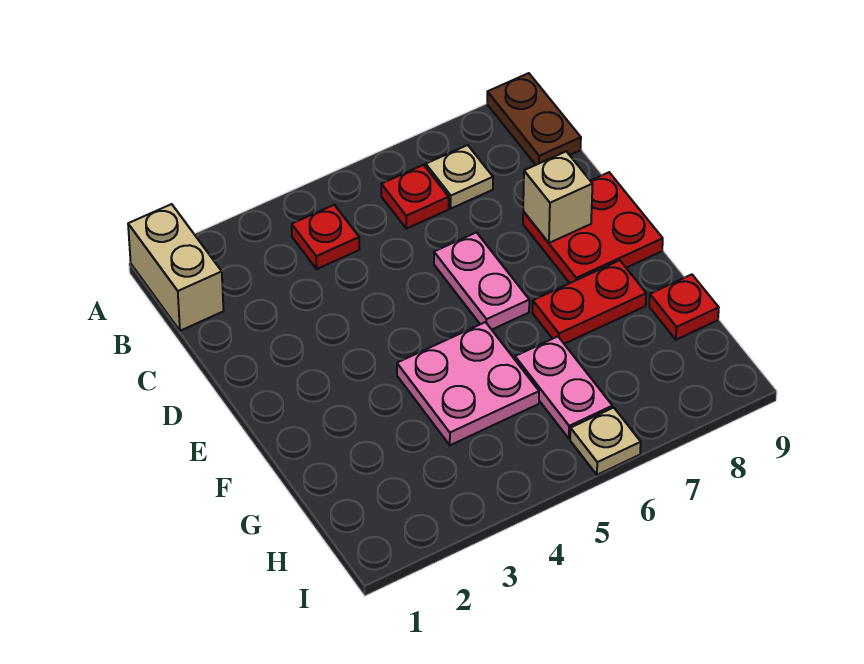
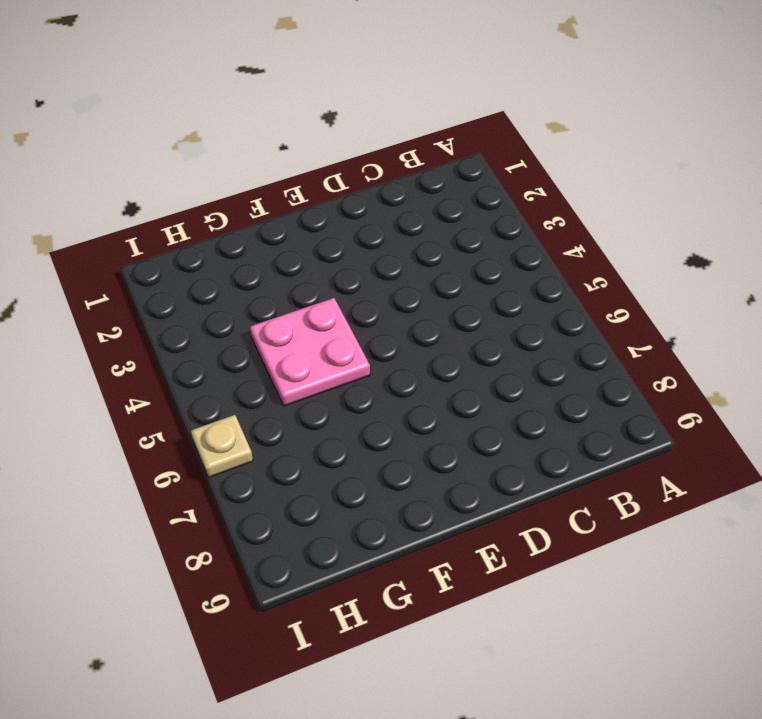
none -> tan 1x2 brick [128,204,224,331]
none -> brown 1x2 plate [487,73,581,165]
none -> red 1x1 plate [292,205,359,269]

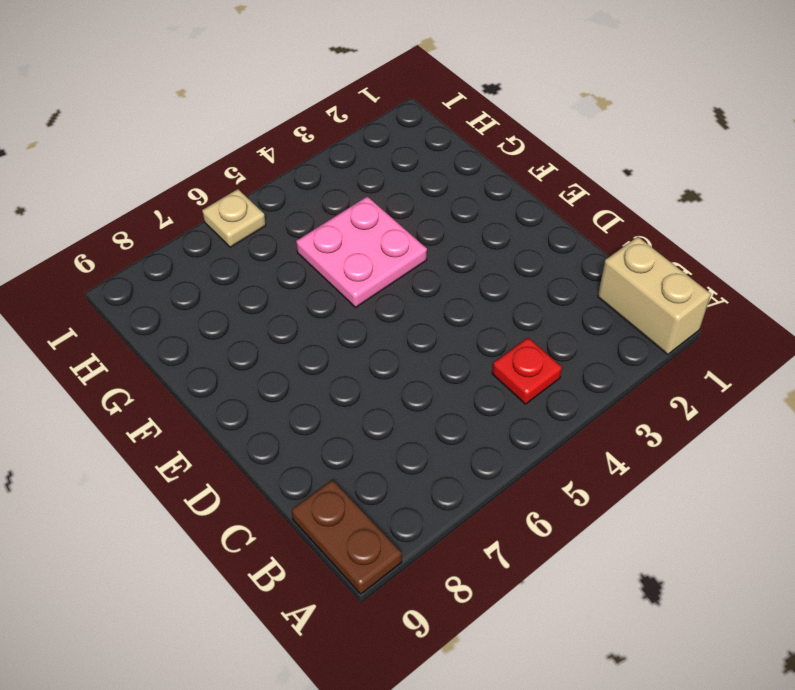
none -> red 1x1 plate [381,165,449,229]
none -> tan 1x1 plate [426,145,493,208]
none -> pink 1x2 plate [434,232,529,330]

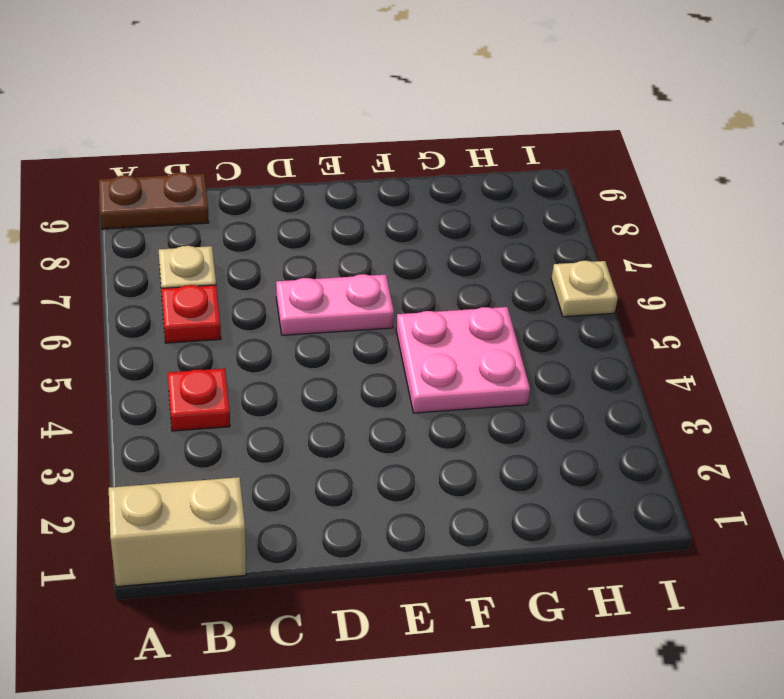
none -> red 2x2 plate [523,172,663,283]
none -> red 1x2 plate [533,260,646,344]
none -> pink 1x2 plate [515,337,612,439]

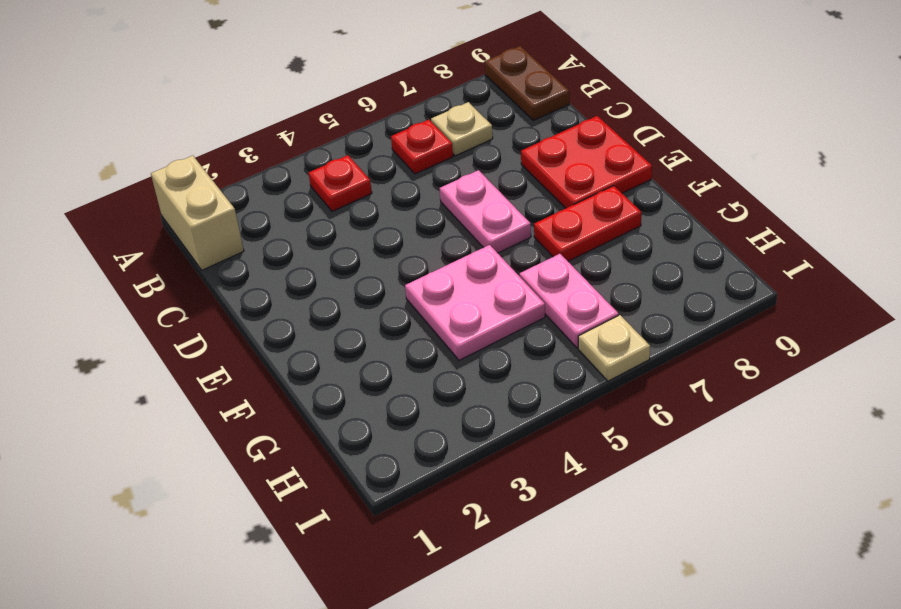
none -> red 1x1 plate [649,275,719,340]
none -> tan 1x1 brick [523,151,593,243]

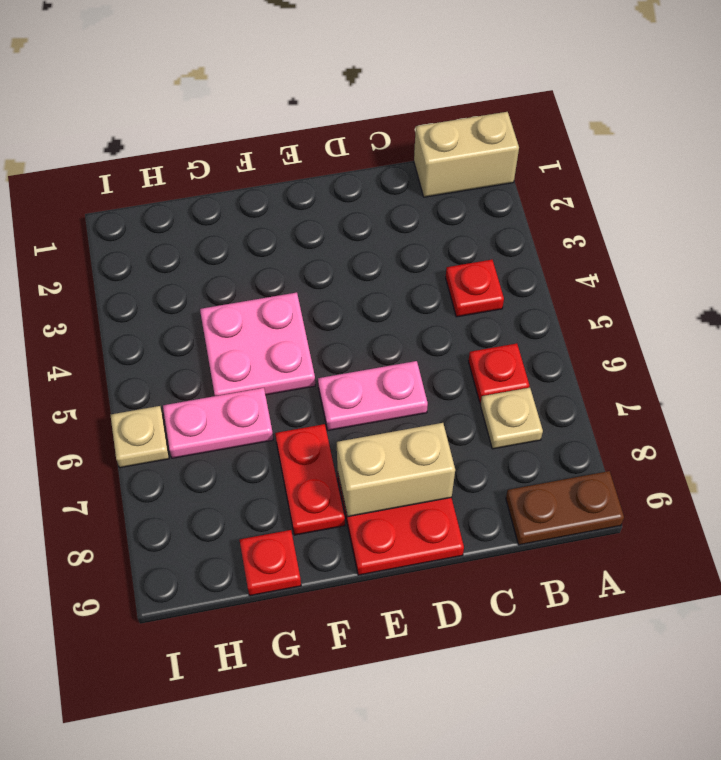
tan 1x2 brick [337,423,455,517] -> tan 1x1 brick [523,151,593,243]

